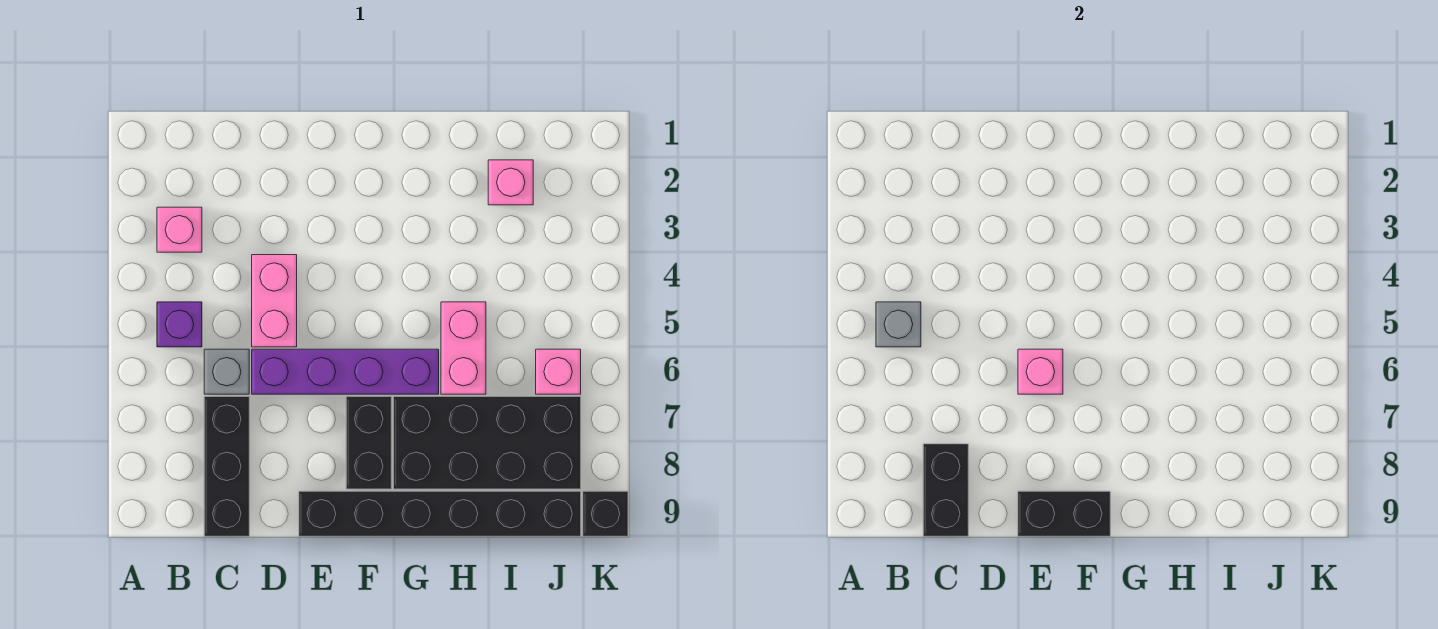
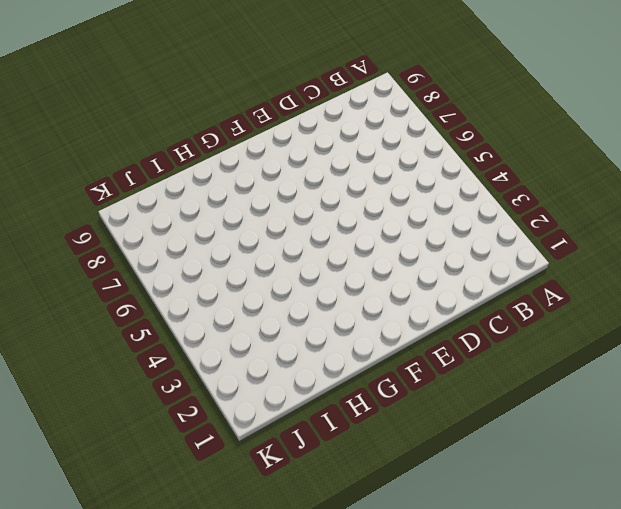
none -> pink 1x1 brick [157,207,202,252]
none -> purple 1x1 brick [157,302,202,347]
none -> grey 1x1 brick [204,349,249,394]

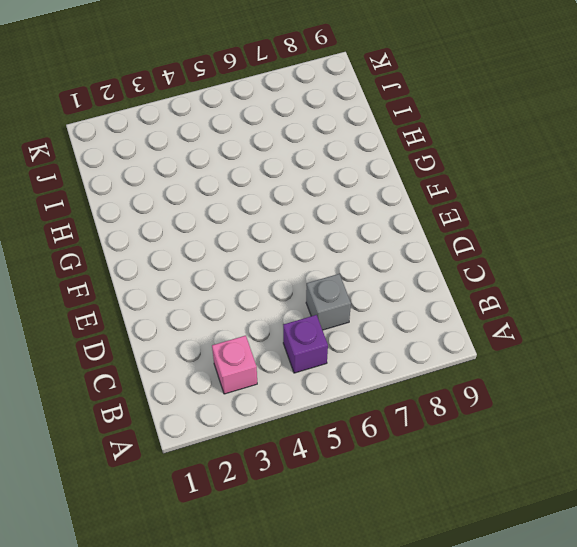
none -> black 1x3 brick [204,397,249,536]
none -> pink 1x2 brick [252,255,297,347]
none -> purple 1x4 brick [252,349,439,394]

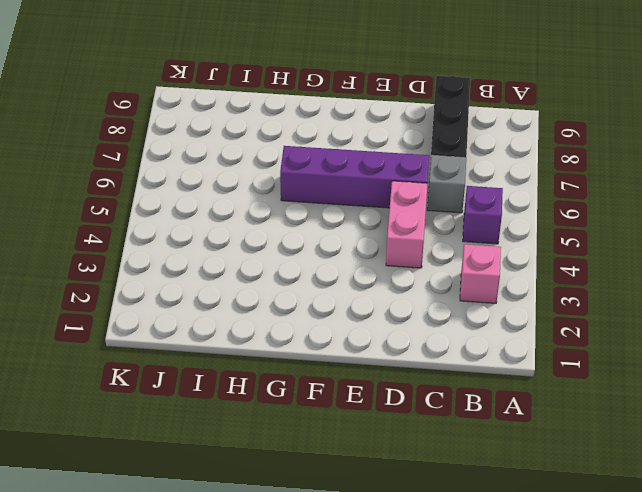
none -> black 1x6 brick [299,491,581,536]
none -> black 1x2 brick [346,397,391,489]
none -> black 2x4 brick [394,397,581,489]

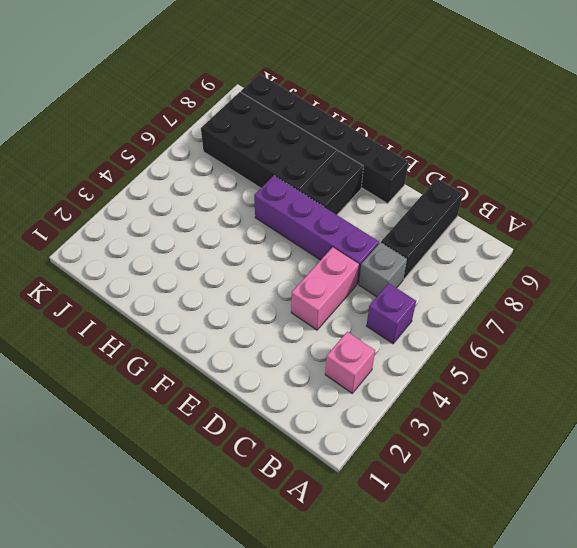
none -> pink 1x2 brick [441,302,486,394]
none -> pink 1x1 brick [488,160,533,205]
none -> pink 1x1 brick [536,349,581,394]

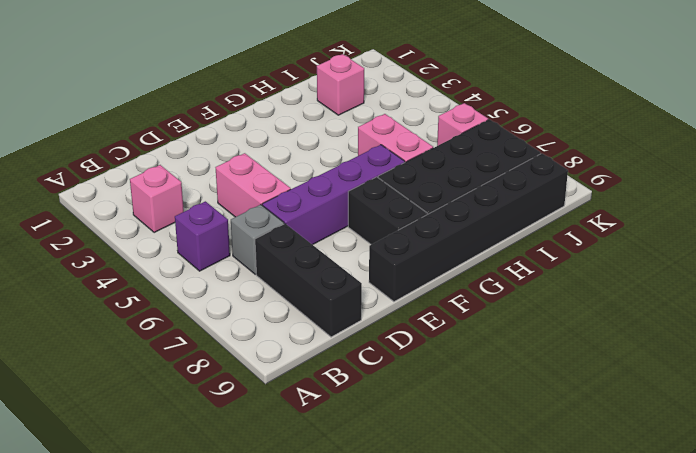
none -> black 1x1 brick [583,491,628,536]
none -> grey 1x1 brick [876,302,921,347]
none -> black 1x2 brick [923,444,968,536]

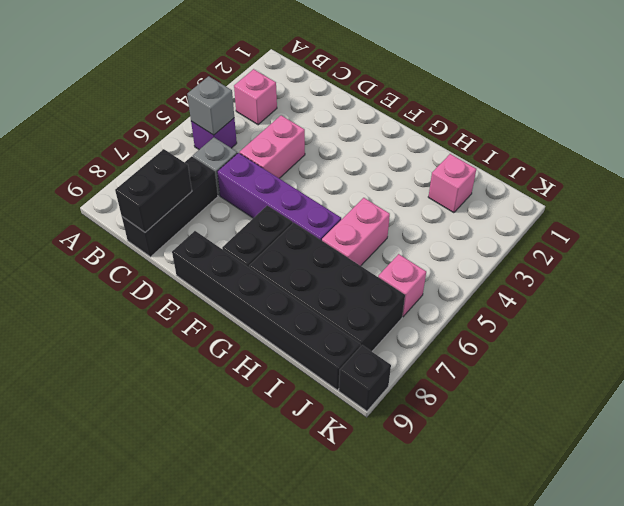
none -> pink 1x1 brick [1018,349,1063,394]
none -> black 1x2 brick [1018,491,1110,536]

